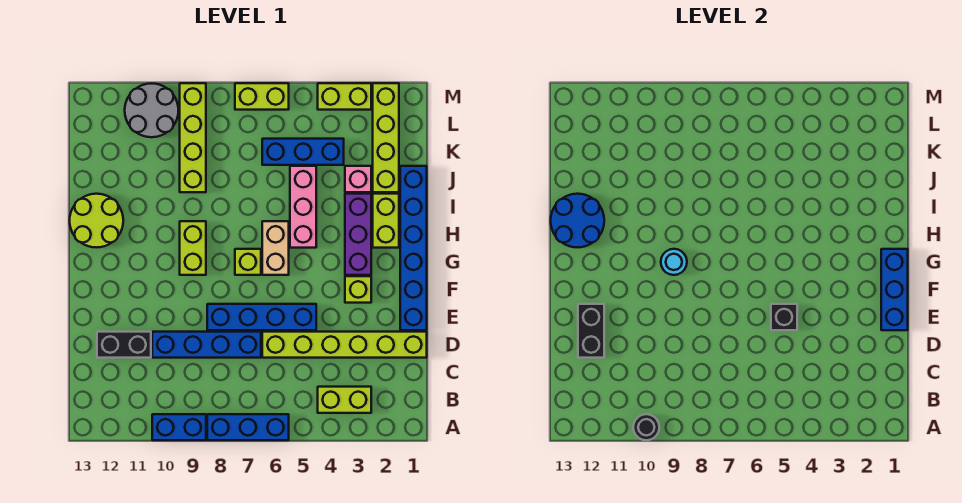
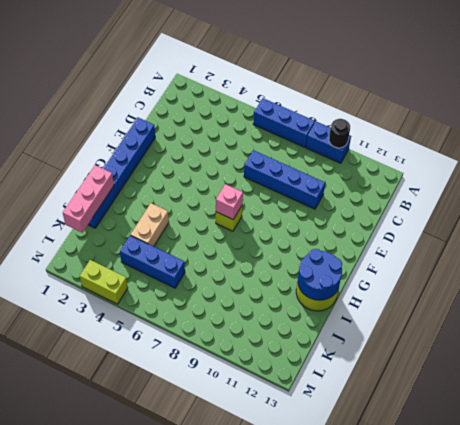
pink 1x1 brick [216,184,243,219] -> pink 1x1 brick moved to [345,166,371,192]
pink 1x3 brick [63,165,114,233] -> pink 1x3 brick moved to [290,166,316,248]
tan 1x2 brick [131,203,169,247] -> tan 1x2 brick moved to [262,221,289,275]
none -> lime 1x2 brick [318,387,371,413]
none -> lime 1x6 brick [262,332,427,358]
none -> black 1x2 brick [97,332,151,358]

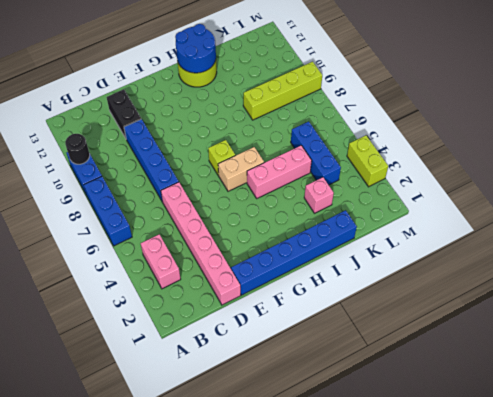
pink 1x2 brick [141,234,181,289] -> lime 1x2 brick [318,387,371,413]
pink 1x6 brick [161,182,241,305] -> lime 1x6 brick [262,332,427,358]
none -> blue 1x4 brick [207,304,316,330]
none -> lime 1x1 brick [345,276,371,303]
none -> purple 1x3 brick [345,194,371,275]

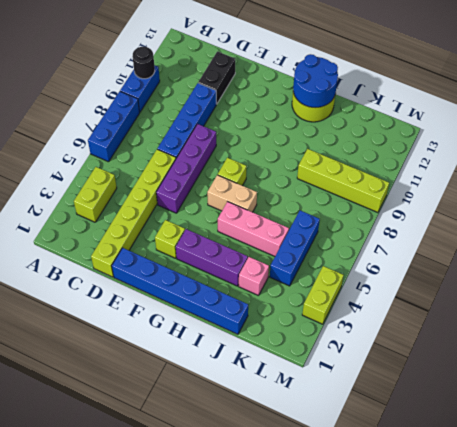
purple 1x4 brick [156,124,216,213] -> blue 1x4 brick [207,304,316,330]
none -> lime 1x2 brick [180,221,206,275]
none -> lime 1x2 brick [373,194,399,248]
none -> lime 1x4 brick [373,83,399,192]

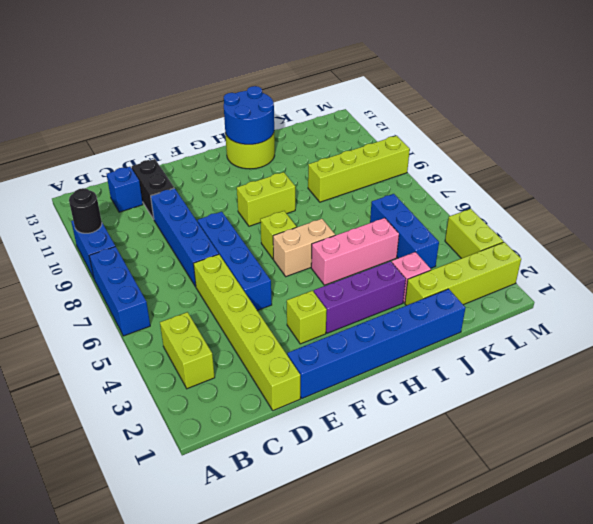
blue 1x1 brick [107,167,143,212] -> none
none -> lime 1x2 brick [373,194,399,248]
none -> grey 2x2 round brick [125,84,178,137]
none -> lime 1x2 brick [235,83,289,110]

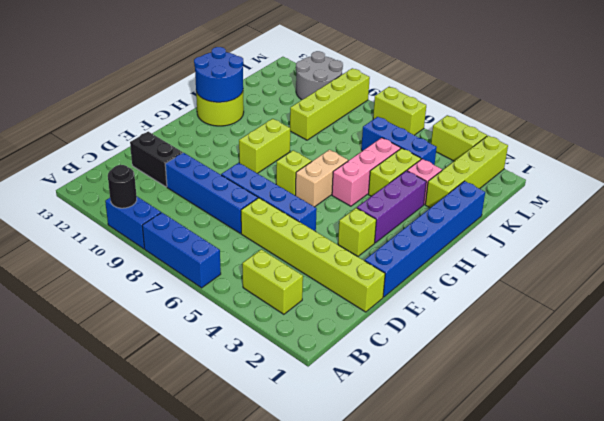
lime 1x2 brick [368,148,421,196] -> lime 1x2 brick moved to [373,194,399,248]
none -> black 1x2 brick [578,304,604,358]
none -> blue 1x3 brick [881,249,908,330]
none -> black 1x1 brick [771,304,797,330]

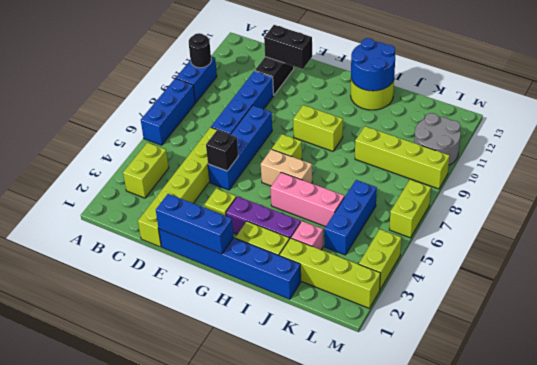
none -> cyan 1x1 round brick [661,249,687,275]

